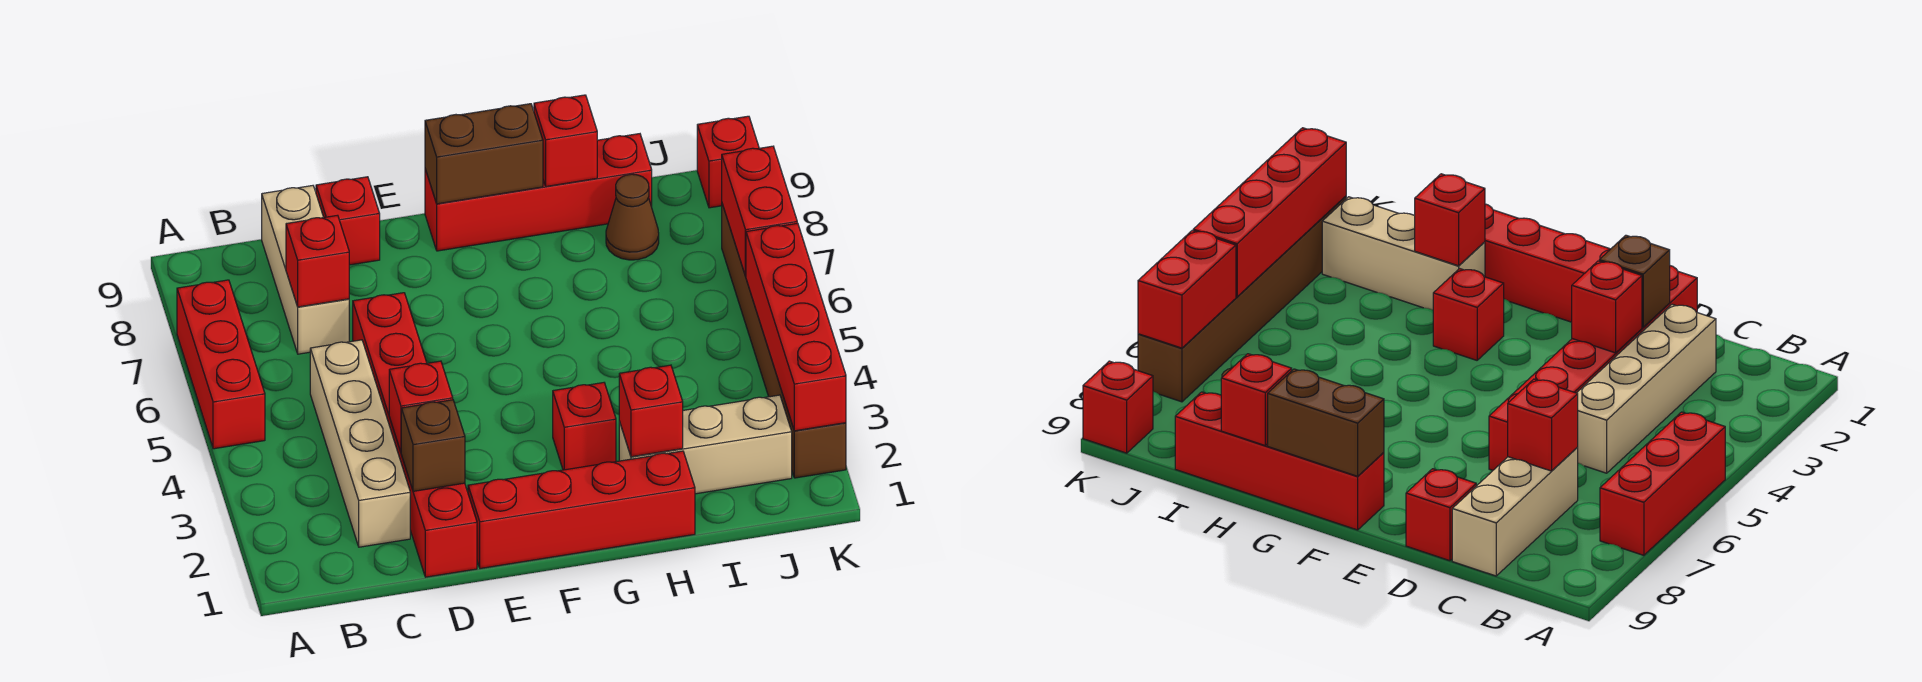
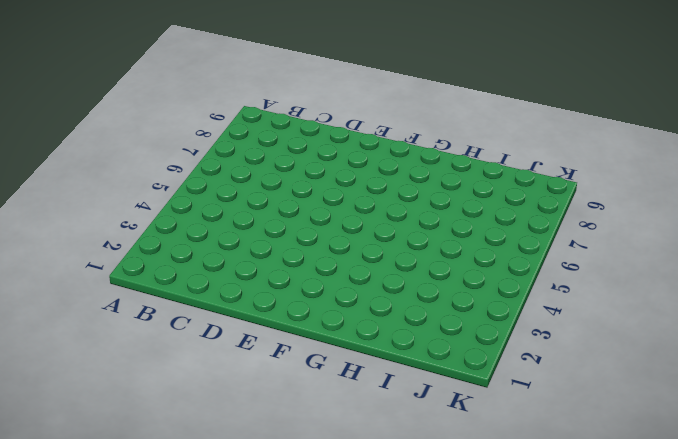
none -> red 1x3 brick [177,280,265,449]
none -> tan 1x4 brick [310,340,410,547]
none -> tan 1x3 brick [262,186,349,354]

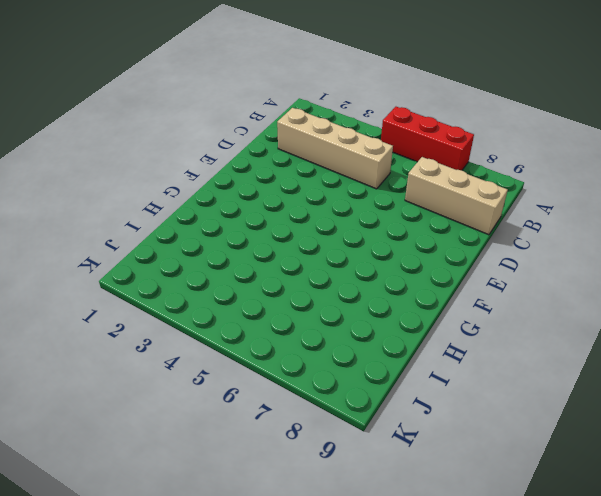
none -> red 1x6 brick [353,293,477,577]
none -> red 1x1 brick [316,177,380,265]
none -> red 1x4 brick [468,451,695,569]

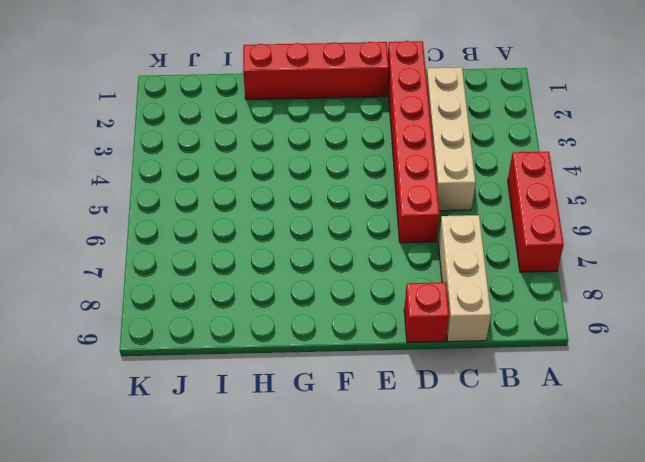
none -> red 1x4 brick [425,134,652,251]
none -> red 1x1 brick [553,383,616,470]
none -> tan 1x3 brick [619,395,792,494]

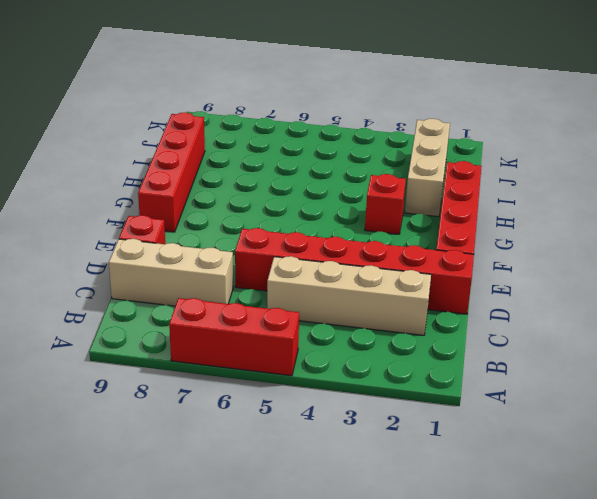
none -> brown 1x1 cone [606,174,659,260]
none -> brown 1x6 brick [722,204,846,478]
none -> red 1x1 brick [697,116,759,208]

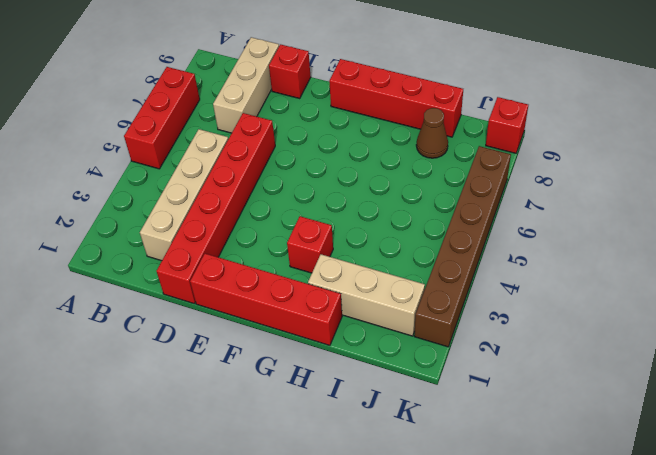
none -> red 1x1 brick [286,215,349,307]
none -> brown 1x1 brick [401,400,465,491]
none -> red 1x1 brick [389,361,453,452]

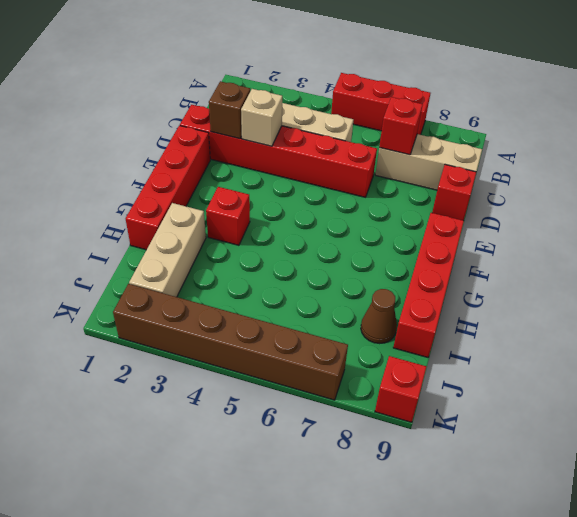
tan 1x1 brick [241,89,282,146] -> red 1x1 brick [389,361,453,452]
none -> brown 1x2 brick [425,104,543,204]
none -> red 1x1 brick [619,365,683,457]
none -> red 1x1 brick [534,95,597,186]

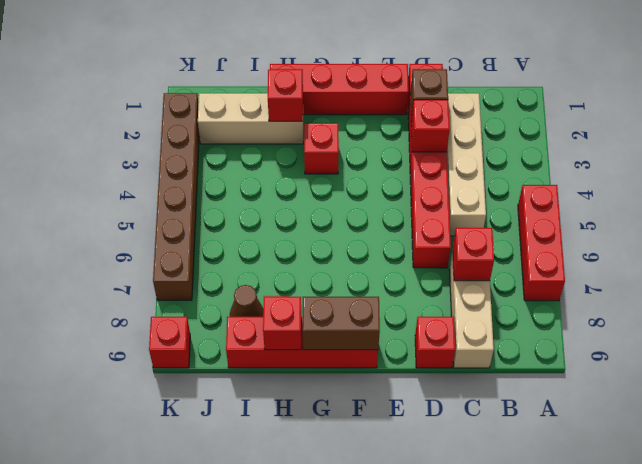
none -> red 1x4 brick [746,223,846,431]
none -> red 1x2 brick [722,146,797,276]

